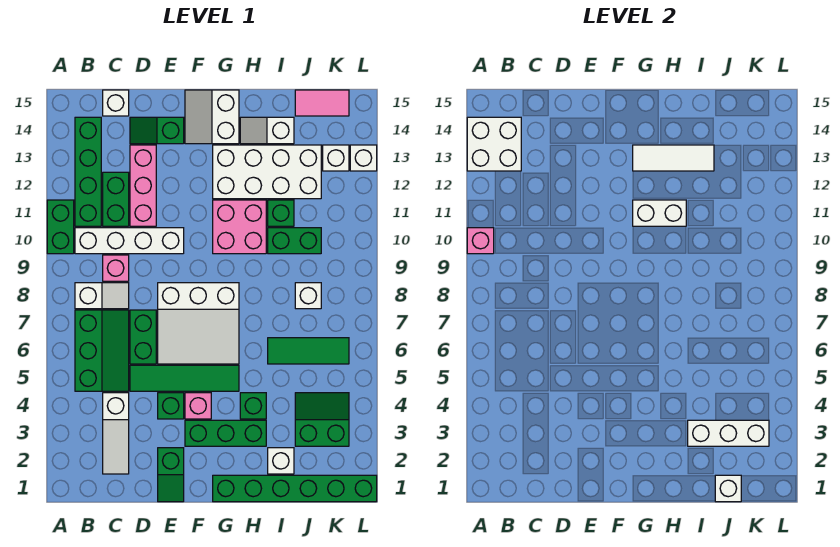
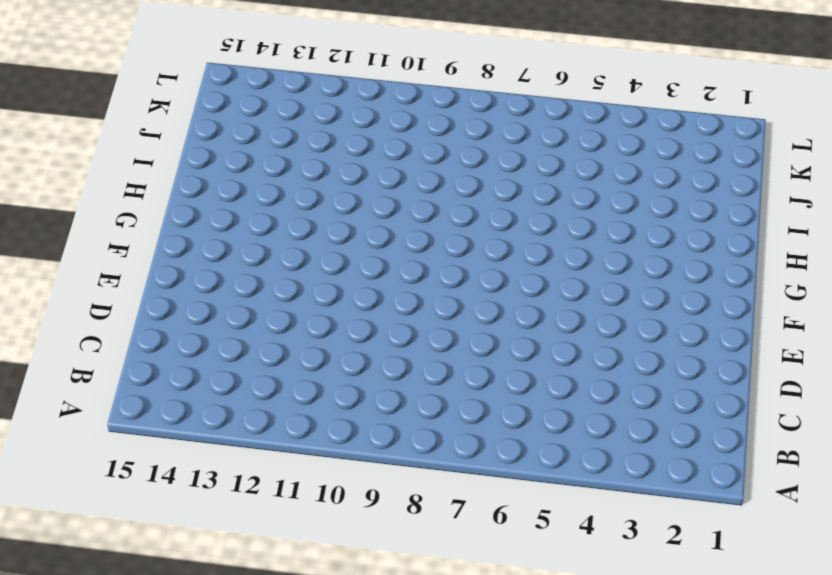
none -> green 1x2 brick [47,200,74,254]
none -> green 2x3 slope [75,310,129,391]
none -> white 1x2 slope [75,283,129,309]
none -> white 1x4 brick [75,228,184,254]

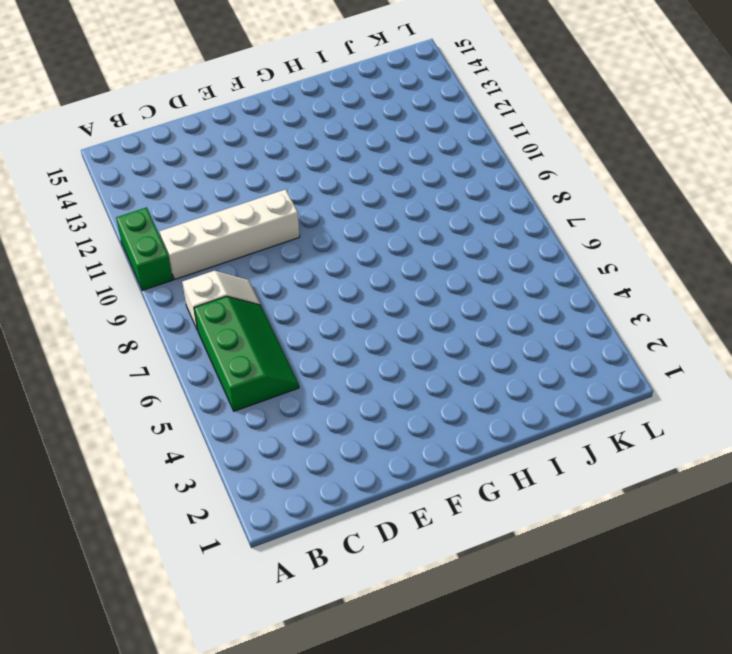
none -> green 1x4 brick [75,117,101,226]
none -> white 1x3 slope [103,393,129,474]
none -> pink 1x1 brick [103,255,129,281]
none -> green 1x2 brick [103,172,129,226]

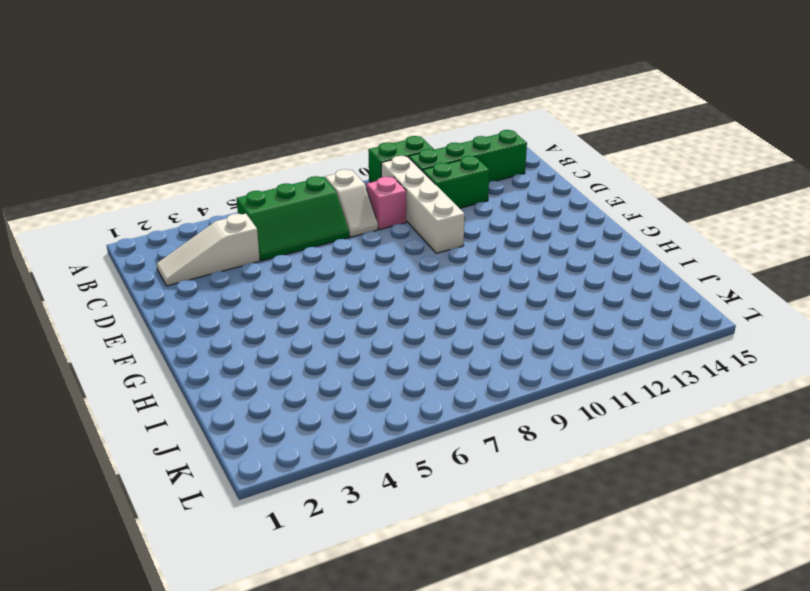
none -> white 1x1 brick [103,90,129,116]
none -> green 1x4 tile [130,365,239,391]
none -> green 1x2 brick [130,310,156,364]
none -> pink 1x3 brick [130,145,156,226]

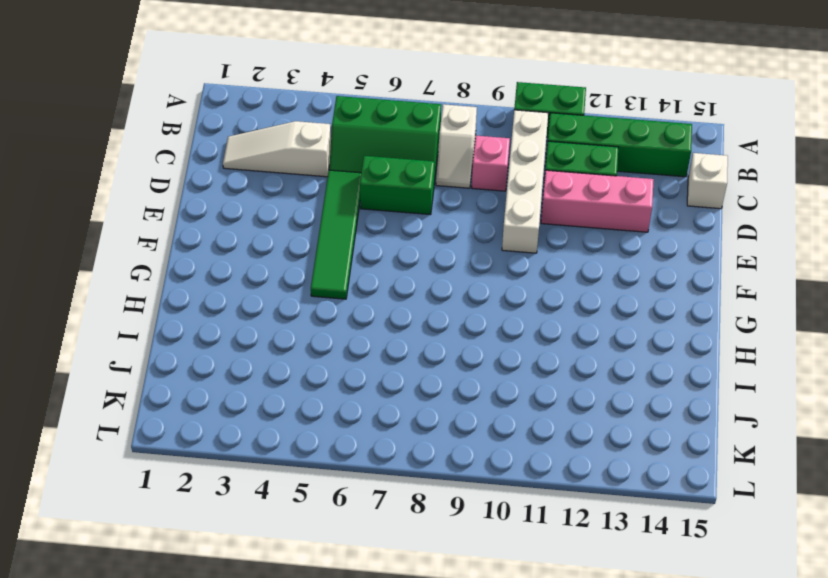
none -> green 1x2 slope [130,117,184,144]
none -> green 1x2 slope [158,448,184,502]
none -> green 1x1 brick [158,393,184,419]
none -> white 3x3 slope [158,283,239,364]

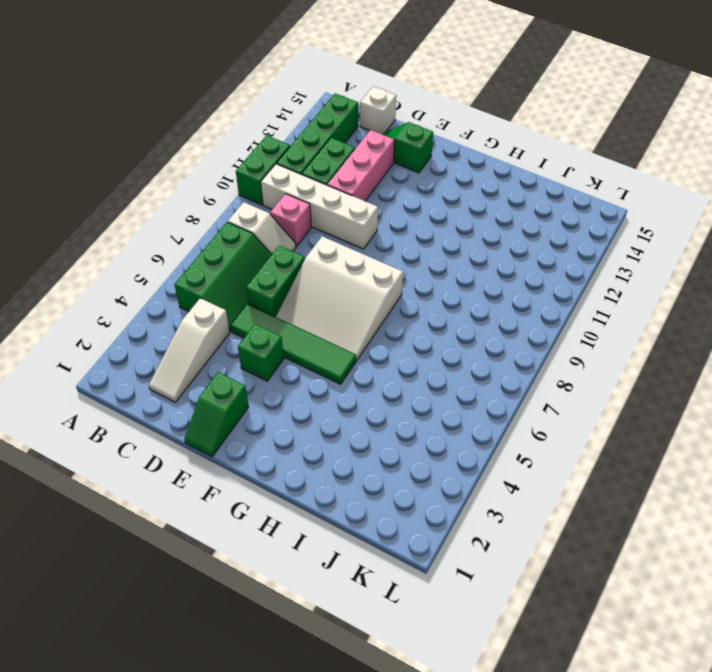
none -> green 1x3 brick [185,420,266,446]
none -> pink 1x1 brick [185,393,211,419]
none -> white 2x2 slope [185,90,239,144]
none -> green 1x6 brick [213,475,377,502]

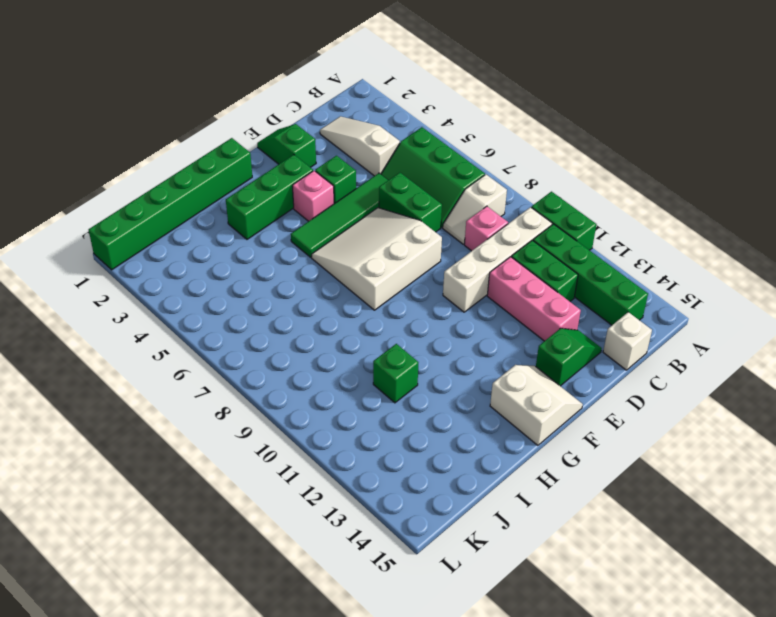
none -> pink 2x2 brick [213,200,266,254]
none -> white 2x4 brick [213,145,321,199]
none -> green 1x1 brick [240,393,266,419]
none -> white 1x2 slope [240,117,294,144]

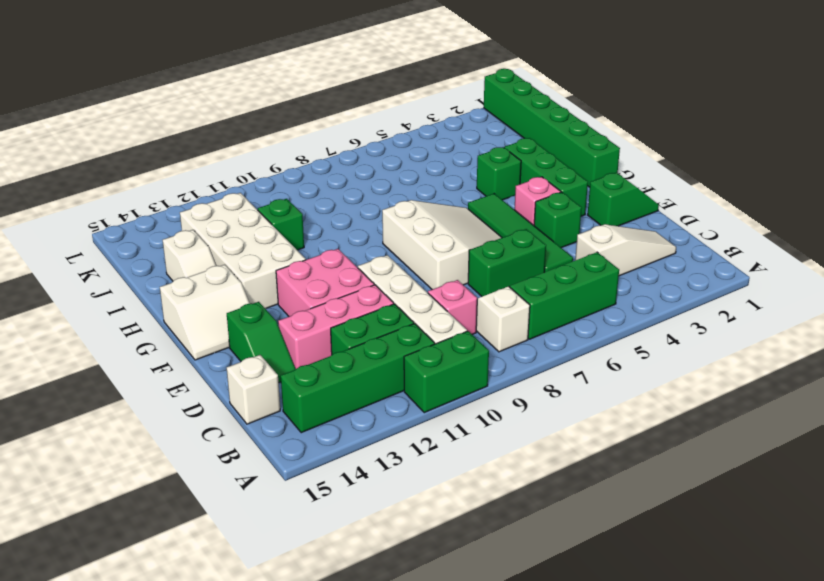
pink 2x2 brick [276,249,374,316] -> pink 2x2 brick moved to [213,200,266,254]
none -> white 1x1 brick [268,448,294,474]
none -> green 1x3 tile [268,338,349,364]
none -> green 1x2 brick [268,228,321,254]
none -> green 2x2 slope [295,393,349,446]

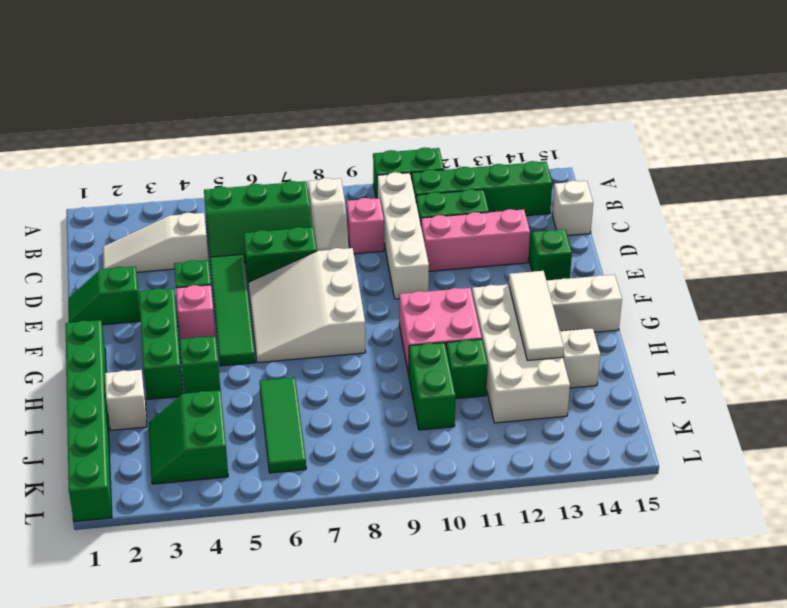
green 2x2 slope [148,390,228,484] -> green 2x2 slope turned to [295,393,349,446]
none -> white 1x1 brick [295,283,321,309]
none -> pink 1x2 tile [295,90,349,116]
none -> white 1x1 brick [323,145,349,171]
none -> white 1x1 brick [350,145,377,171]

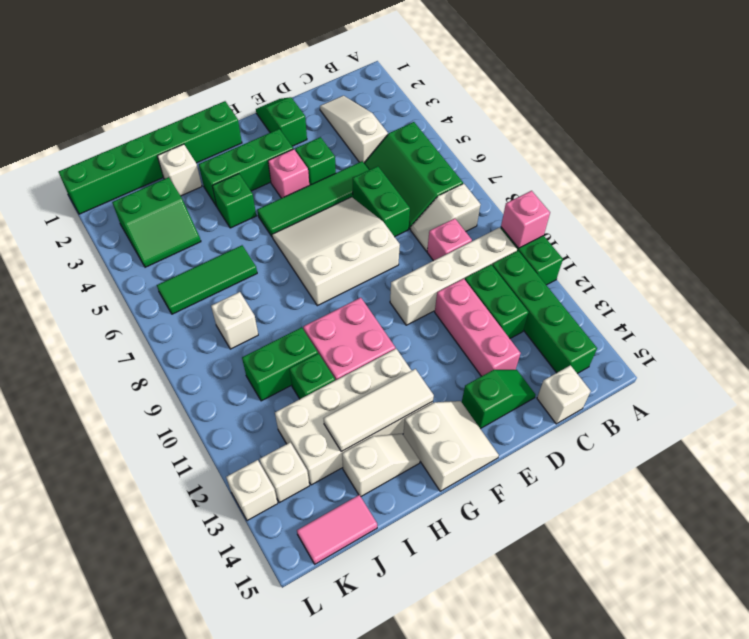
none -> white 2x2 brick [467,117,521,171]
none -> white 1x2 brick [633,200,686,226]
none -> white 1x3 brick [688,420,769,446]
none -> white 1x1 brick [715,475,741,502]

